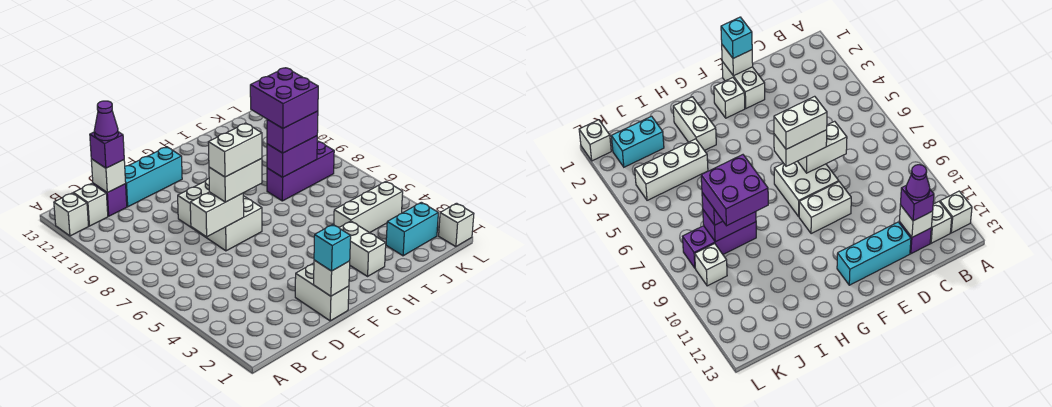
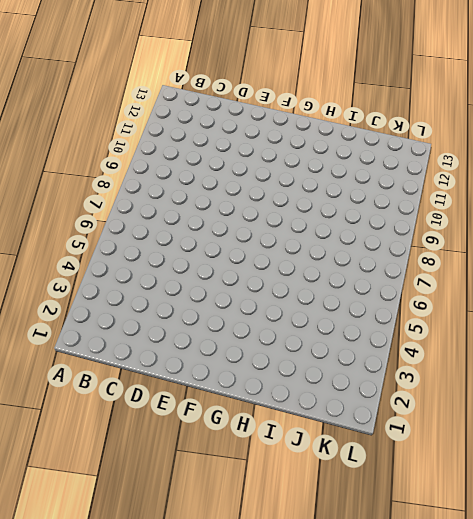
none -> white 1x1 brick [54,193,89,236]
none -> white 1x1 brick [74,184,108,226]
none -> purple 1x1 brick [93,183,127,216]

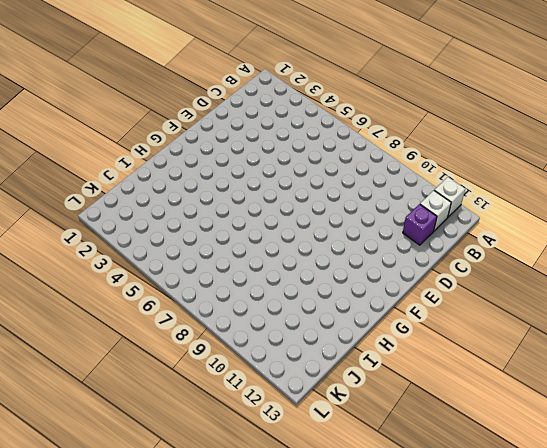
none -> cyan 1x3 brick [125,147,182,207]
none -> white 1x2 brick [295,263,349,321]
none -> white 2x2 brick [194,196,262,251]

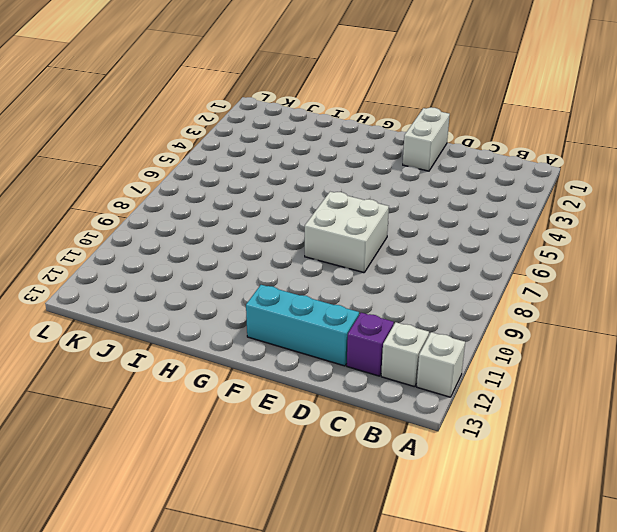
none -> white 1x2 brick [178,179,209,229]
none -> white 1x1 brick [714,78,745,118]
none -> white 1x2 brick [339,221,386,276]

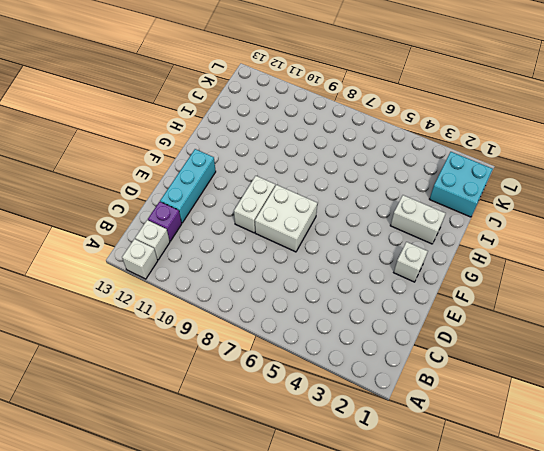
cyan 2x2 brick [430,152,493,217] -> cyan 1x2 brick [386,202,438,256]
none -> white 1x2 brick [295,263,349,321]
none -> white 1x3 brick [334,182,403,233]
none -> purple 1x3 brick [267,141,334,201]

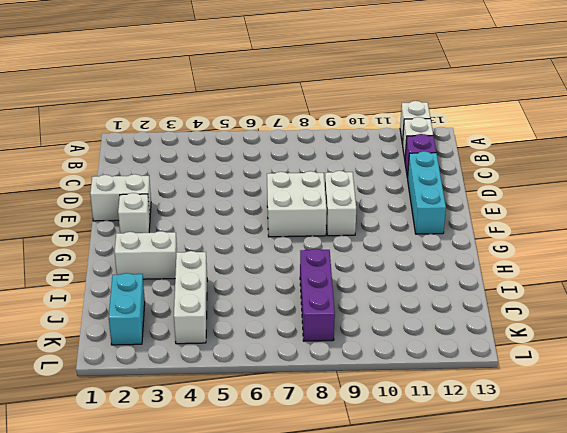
none -> white 1x1 brick [695,244,727,286]
none -> white 1x1 brick [439,203,474,247]
none -> white 1x1 brick [91,159,126,193]

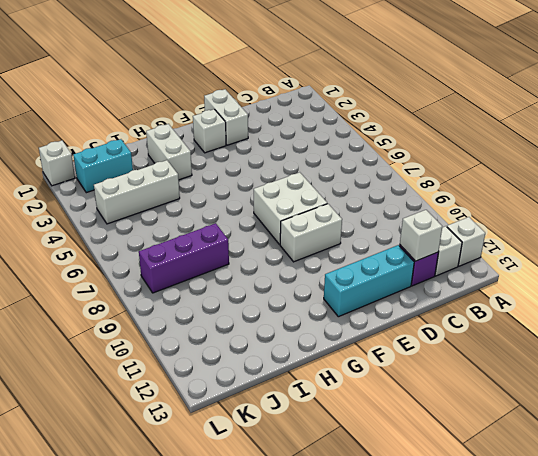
none -> white 1x1 brick [695,244,727,286]
none -> white 1x2 brick [190,192,244,237]
none -> white 1x1 brick [314,260,350,296]

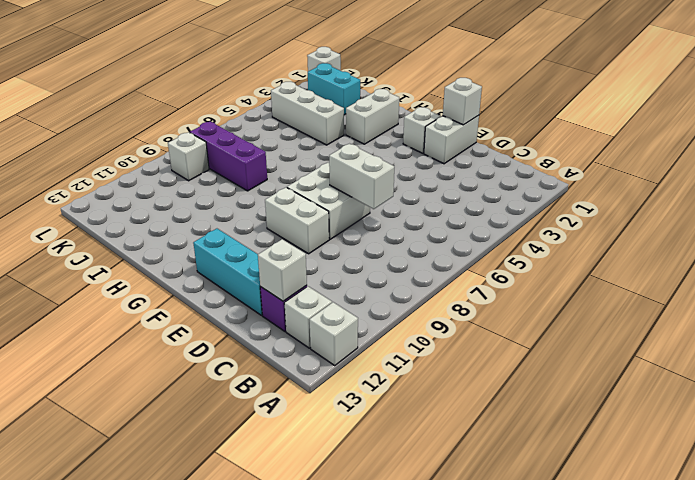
none -> purple 1x2 brick [267,136,318,177]
none -> purple 1x1 brick [90,132,124,168]
none -> cyan 1x1 brick [314,224,351,271]

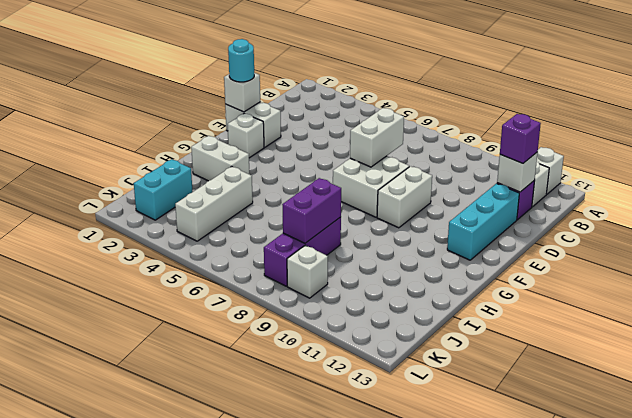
cyan 1x1 round brick [228,39,254,82] -> cyan 1x1 brick [314,224,351,271]
none -> white 1x1 brick [439,203,474,247]
none -> white 1x2 brick [209,158,262,202]
none -> purple 1x2 brick [267,111,318,153]

